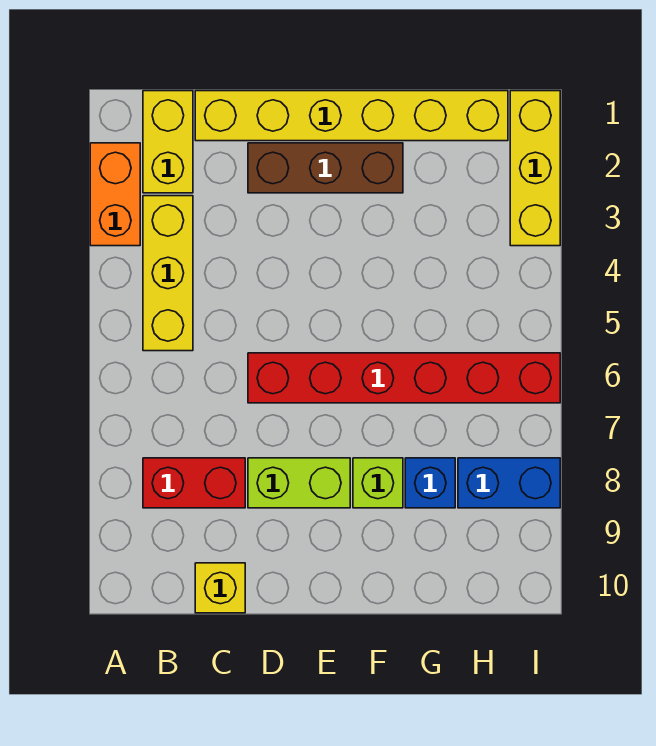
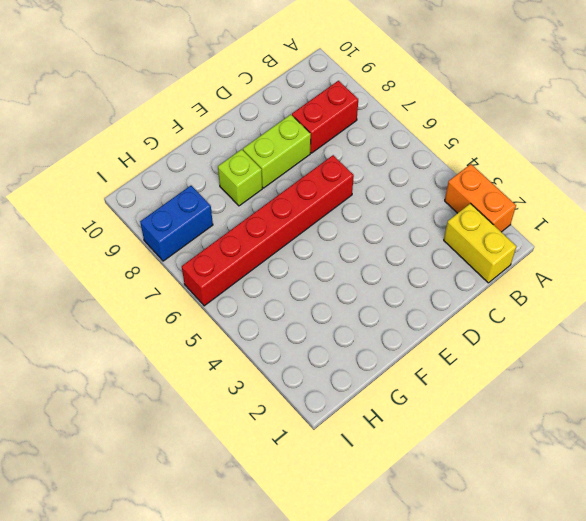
none -> yellow 1x3 brick [143,196,193,351]
none -> yellow 1x6 brick [195,91,508,141]
none -> yellow 1x1 brick [195,563,245,613]

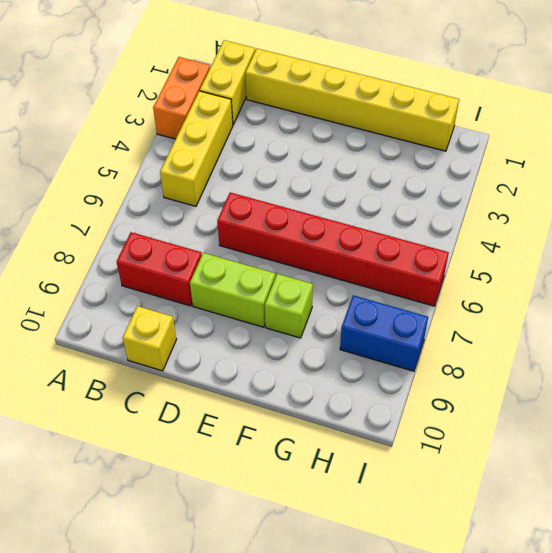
none -> brown 1x3 brick [248,143,403,193]
none -> blue 1x1 brick [405,458,455,508]
none -> yellow 1x3 brick [510,91,560,246]

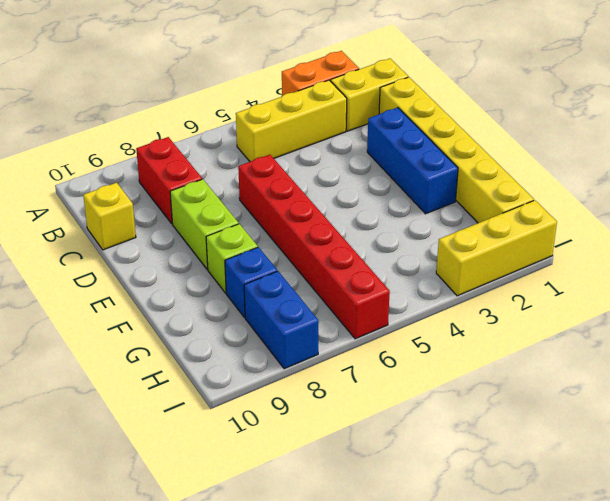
blue 1x3 brick [367,108,458,214] -> brown 1x3 brick [248,143,403,193]

